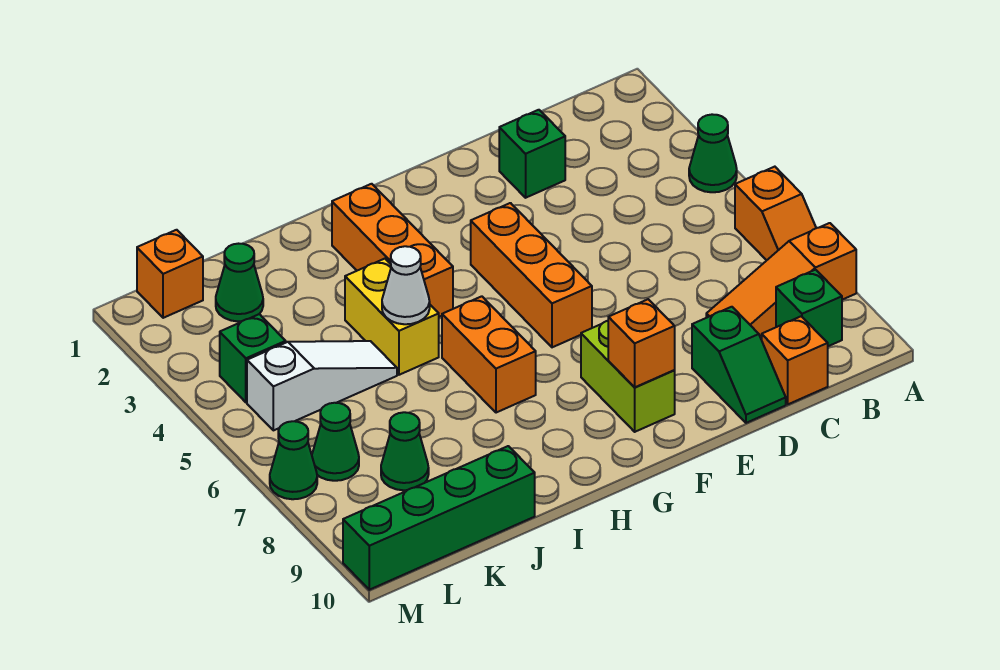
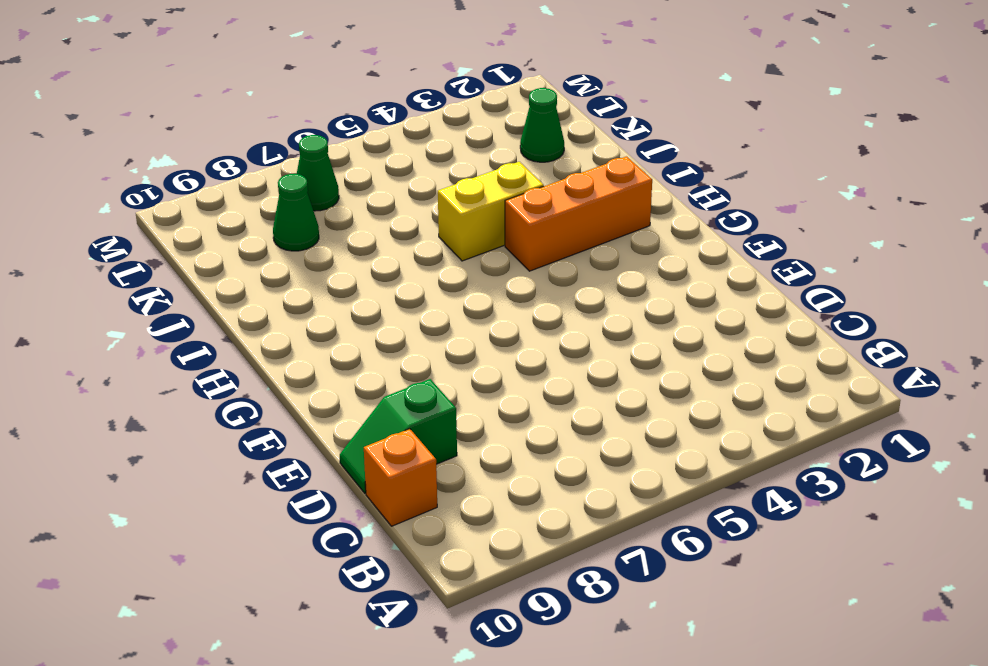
none -> green 1x1 cone [689,114,737,192]
none -> orange 1x2 slope [735,167,816,260]
none -> orange 1x3 slope [706,223,856,336]

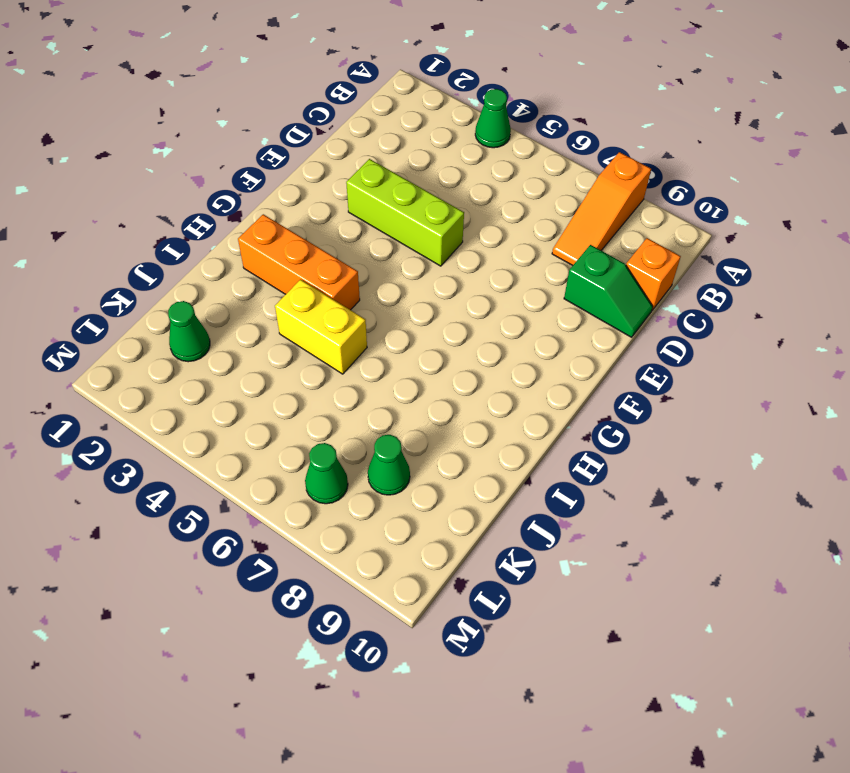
lime 1x3 brick [346,159,464,266] -> none
none -> orange 1x2 slope [735,167,816,260]
none -> green 1x1 brick [776,270,842,346]
none -> green 1x1 brick [499,110,565,198]

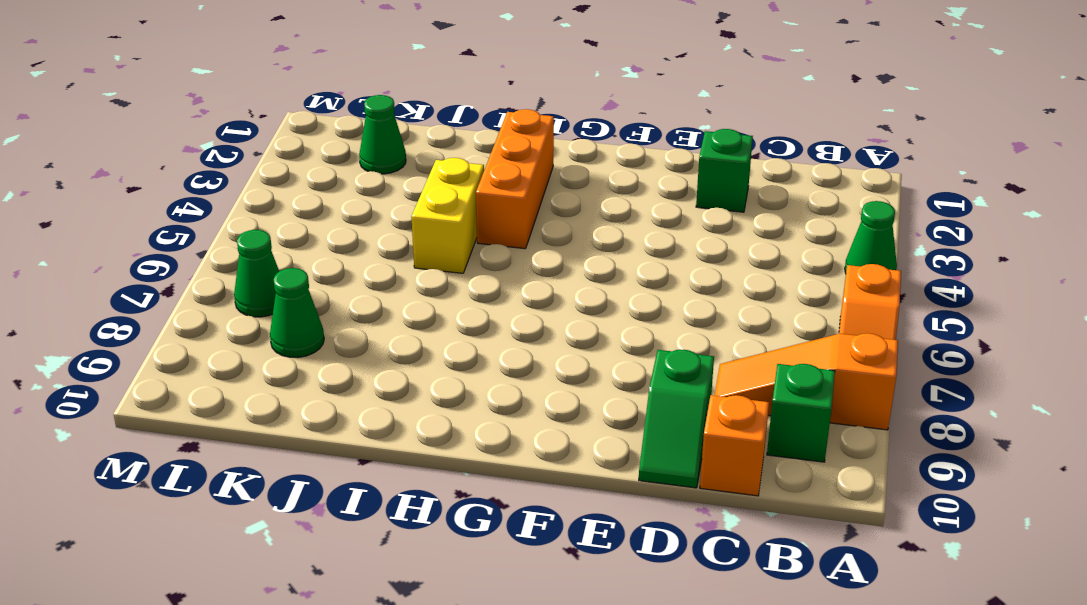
none -> orange 1x3 brick [471,203,592,347]
none -> lime 1x2 brick [581,321,675,432]
none -> orange 1x2 brick [442,296,536,413]

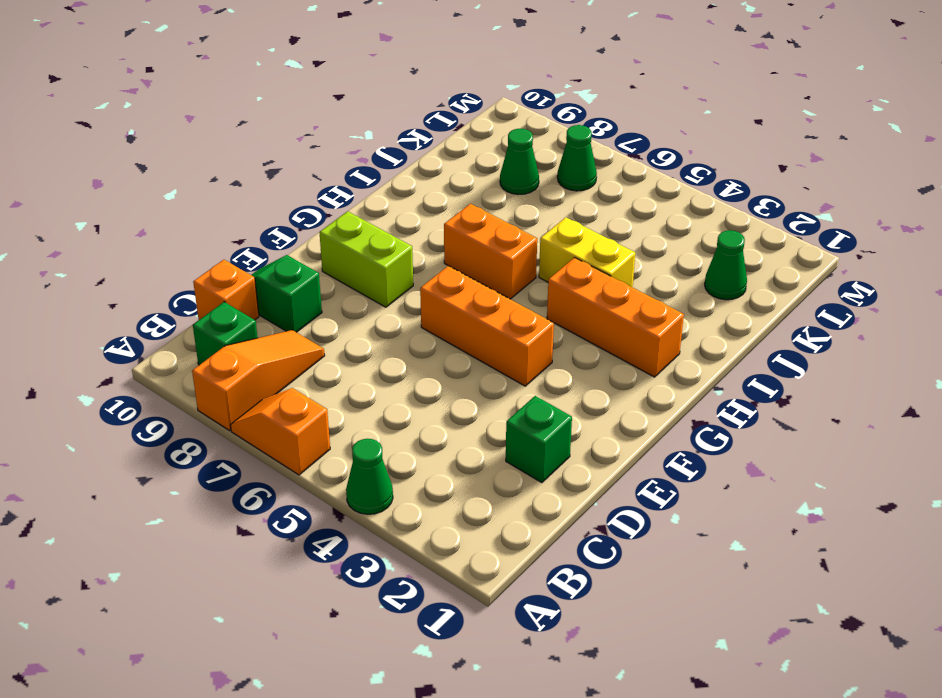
none -> white 1x3 slope [247,341,397,430]
none -> green 1x4 brick [343,446,535,590]
none -> orange 1x1 brick [137,230,203,318]

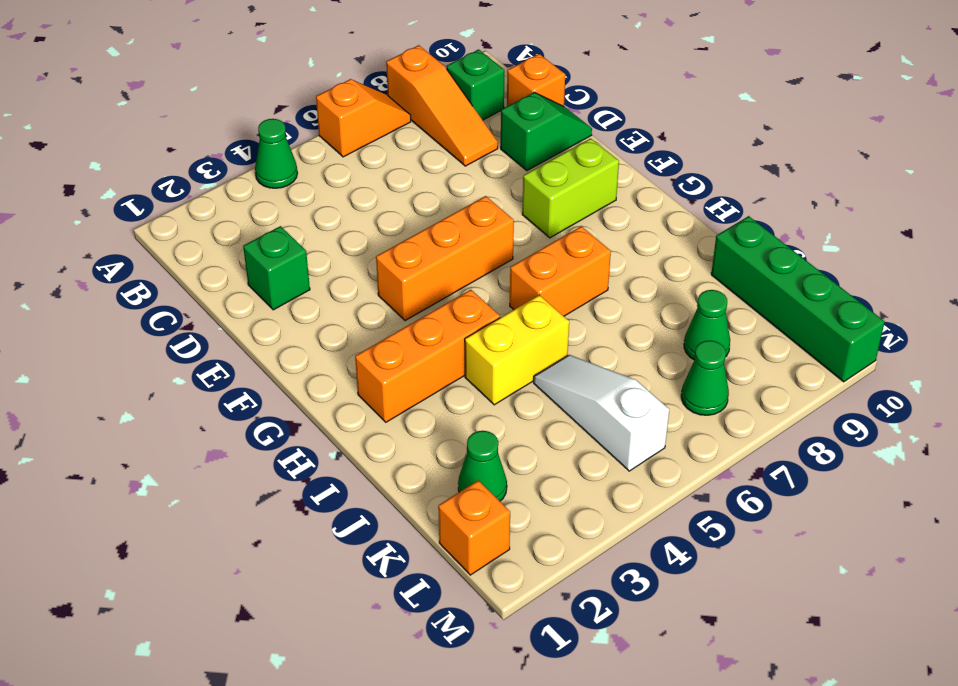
none -> green 1x1 brick [220,314,286,402]
none -> green 1x1 cone [270,421,317,499]
none -> orange 1x1 brick [608,299,675,387]

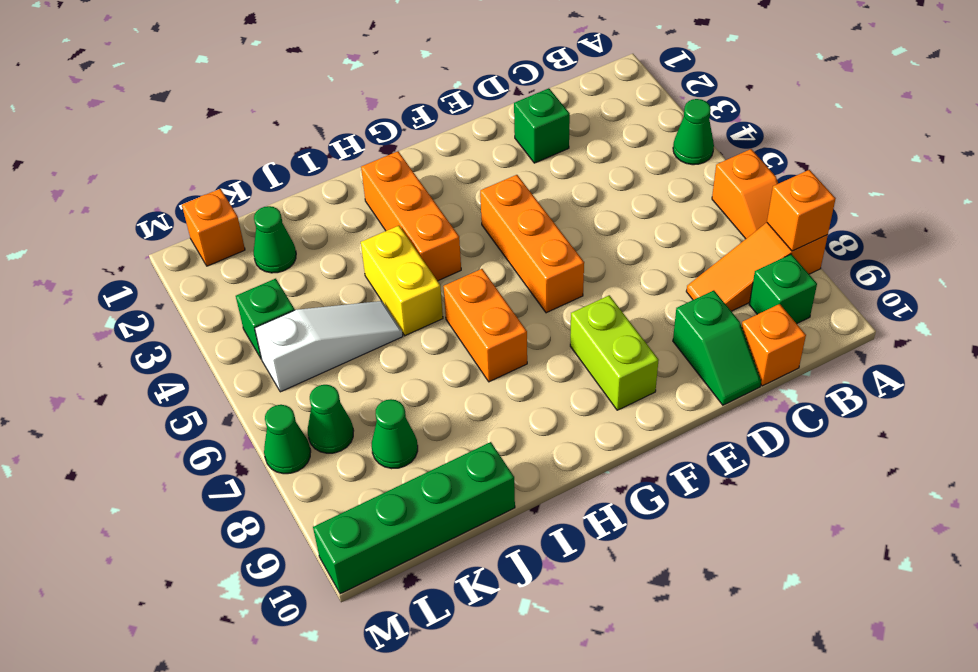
orange 1x1 brick [767,170,836,251] -> orange 1x1 brick moved to [608,299,675,387]
none -> white 1x1 cone [382,246,430,324]

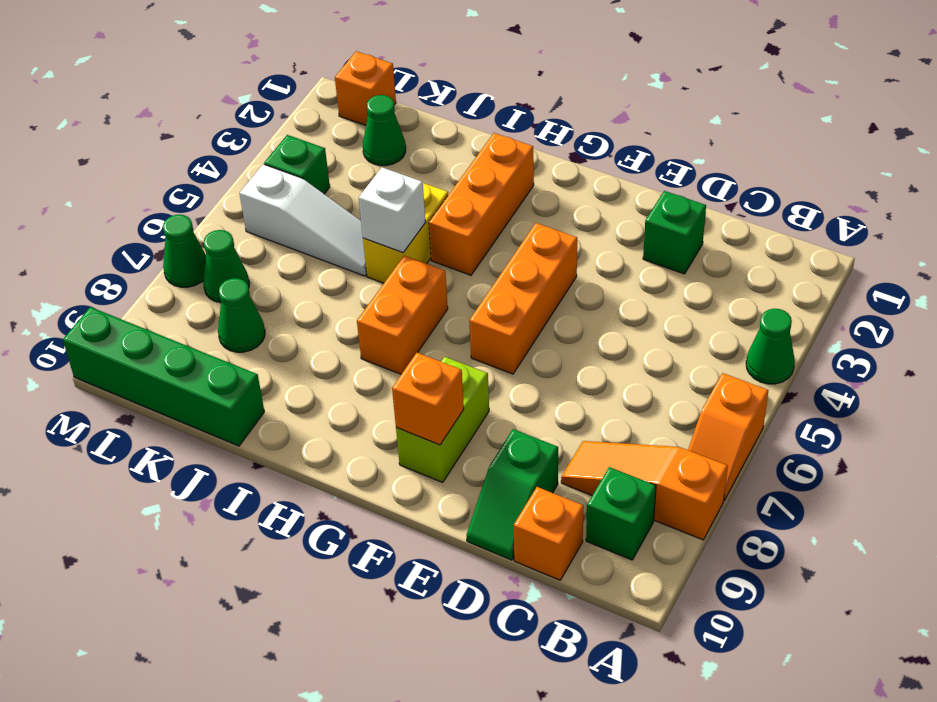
white 1x1 brick [359,168,426,252] -> white 1x1 cone [382,246,430,324]

